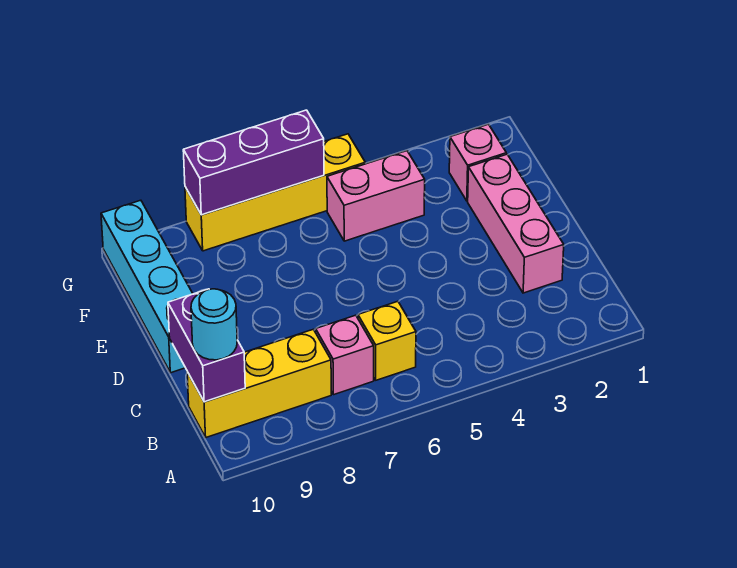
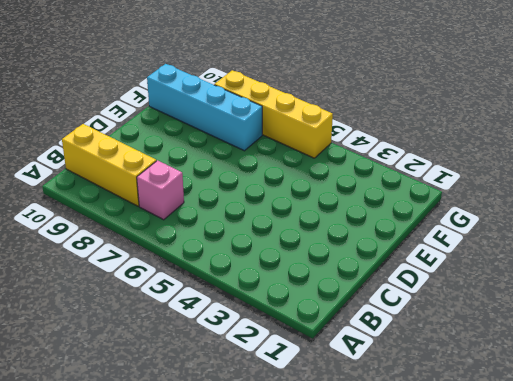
cyan 1x4 brick [147,64,262,151] -> cyan 1x4 brick turned to [101,200,193,373]
none -> yellow 1x1 brick [358,301,416,380]
none -> pink 1x3 brick [468,154,564,293]

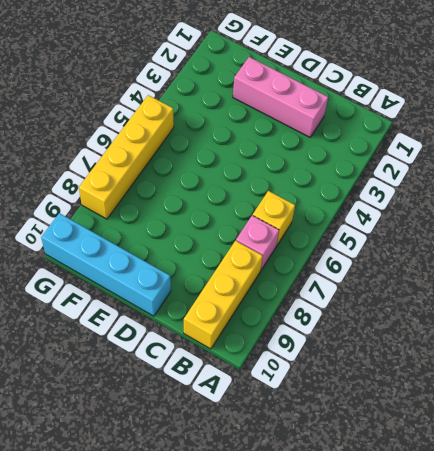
none -> pink 1x1 brick [449,124,506,201]
none -> pink 1x2 brick [327,151,425,241]

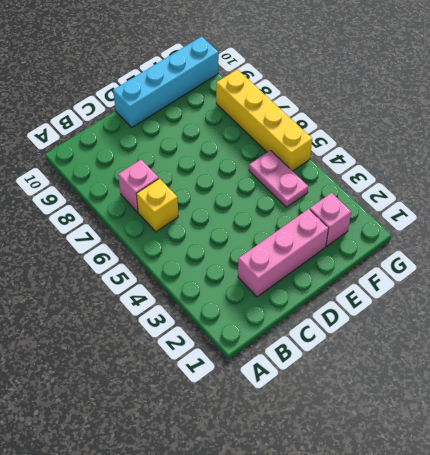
pink 1x2 plate [249,150,308,207] -> pink 1x2 brick [327,151,425,241]
none -> yellow 1x3 brick [187,329,331,437]
none -> purple 1x2 brick [168,289,245,402]

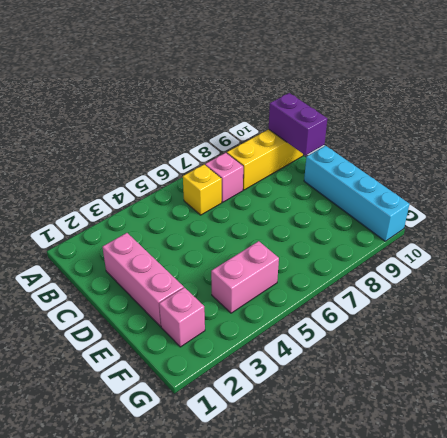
none -> yellow 1x4 brick [185,134,365,251]
none -> purple 1x3 brick [183,110,324,215]

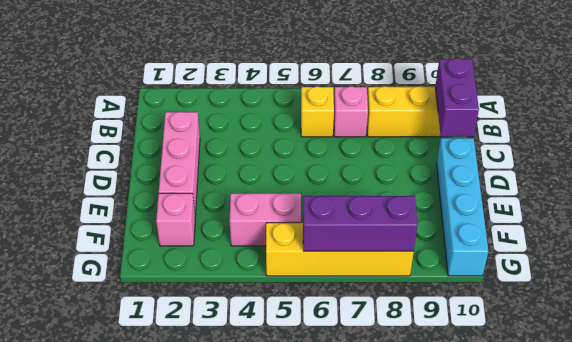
none -> cyan 1x1 round brick [191,289,237,360]

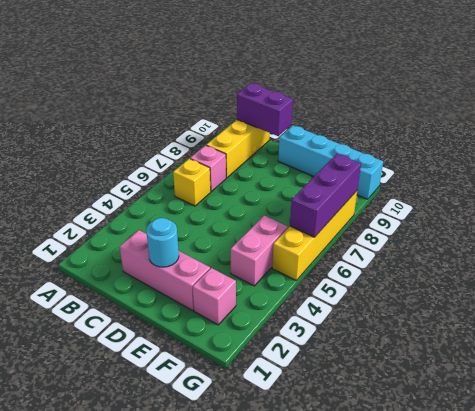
cyan 1x1 round brick [146,218,179,267] -> cyan 1x1 round brick moved to [191,289,237,360]

